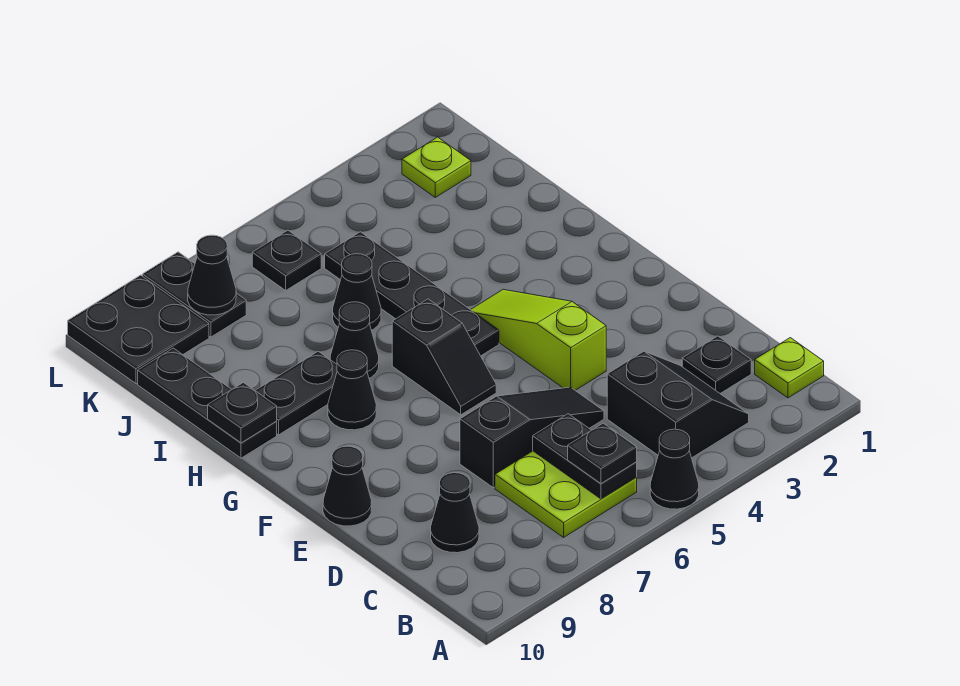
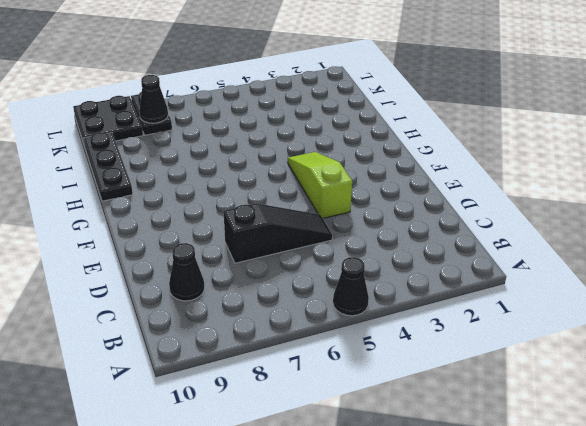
none -> lime 1x1 plate [755,338,824,398]
none -> black 2x2 slope [607,351,749,458]
none -> lime 2x2 plate [495,451,637,537]

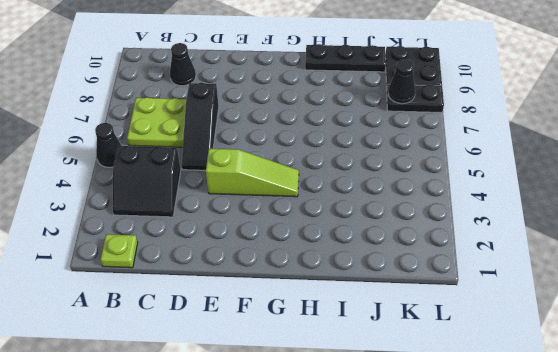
none -> black 1x1 plate [682,336,751,393]
none -> black 1x1 cone [323,446,372,526]
none -> black 1x2 slope [392,299,496,415]

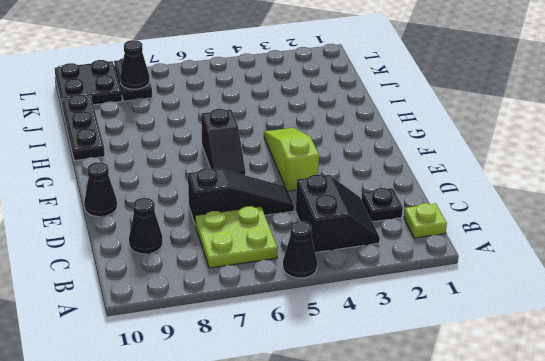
none -> black 1x4 plate [325,232,499,356]
none -> black 1x1 cone [328,350,376,430]
none -> black 1x1 cone [330,302,379,378]

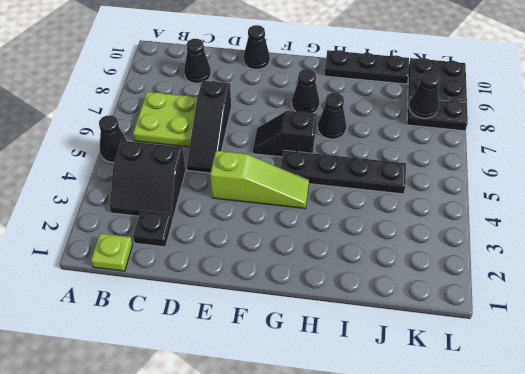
none -> black 1x2 plate [255,351,337,435]
none -> black 1x1 cone [333,254,381,330]
none -> lime 1x1 plate [402,137,471,197]

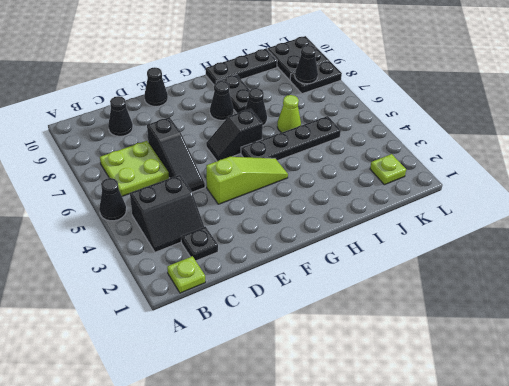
lime 1x1 cone [277,95,301,133] -> black 1x1 cone [333,254,381,330]
none -> black 1x1 plate [252,230,321,290]
none -> black 1x2 plate [533,414,637,499]
none -> black 1x1 plate [208,383,277,443]

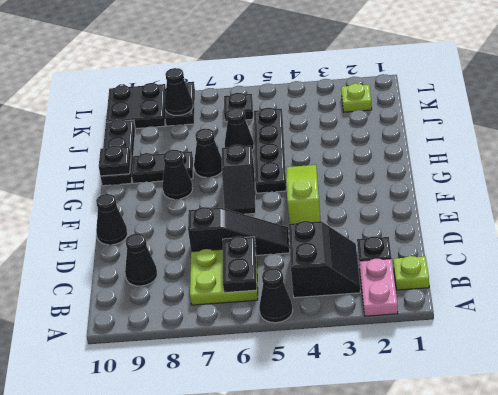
pink 1x2 plate [359,259,398,316] -> none
none -> black 1x1 plate [568,423,637,483]

